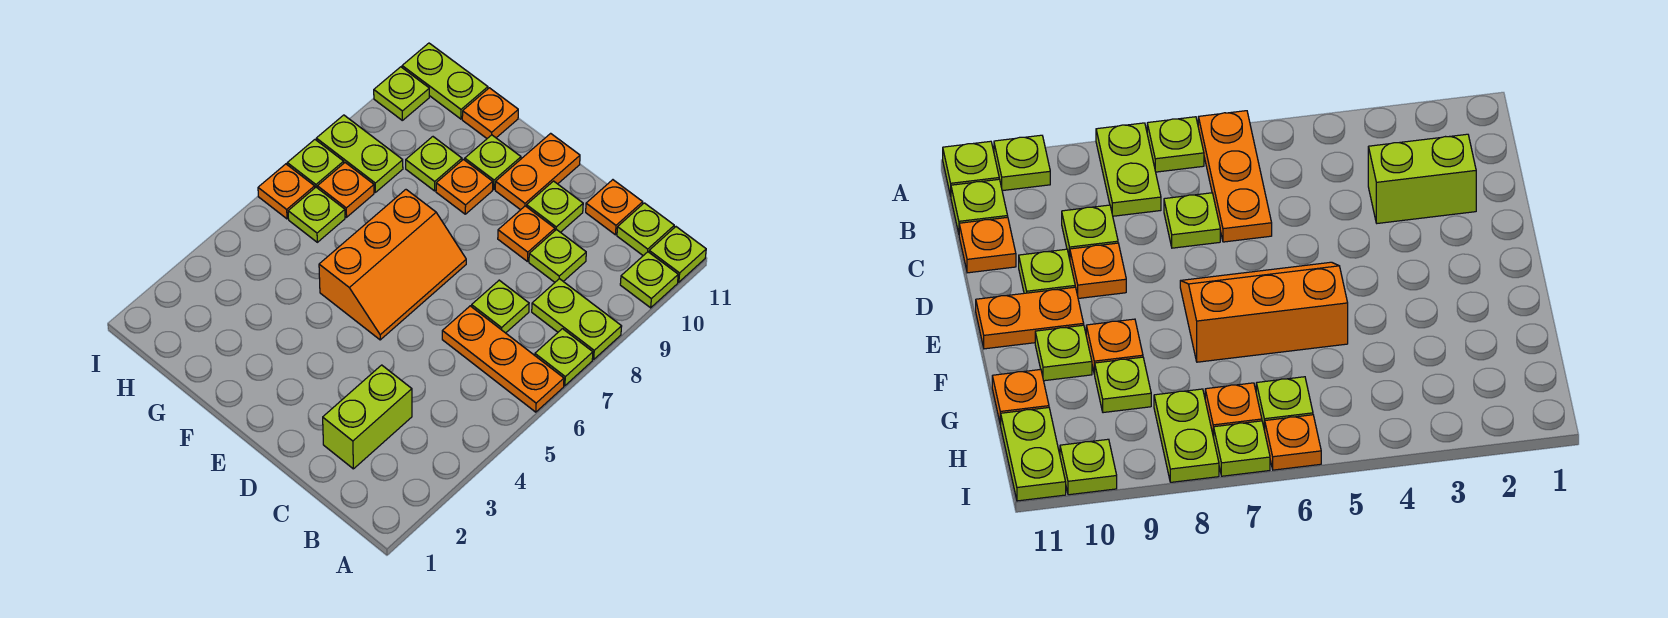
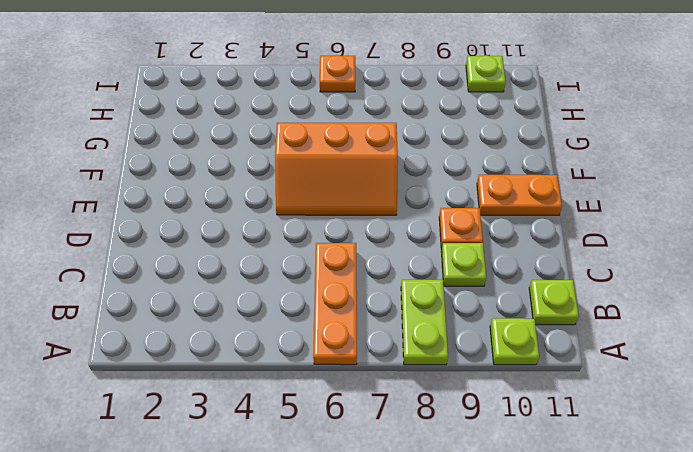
none -> lime 1x1 plate [535,329,593,386]
none -> lime 1x1 plate [649,227,706,282]
none -> lime 1x2 brick [323,365,412,469]

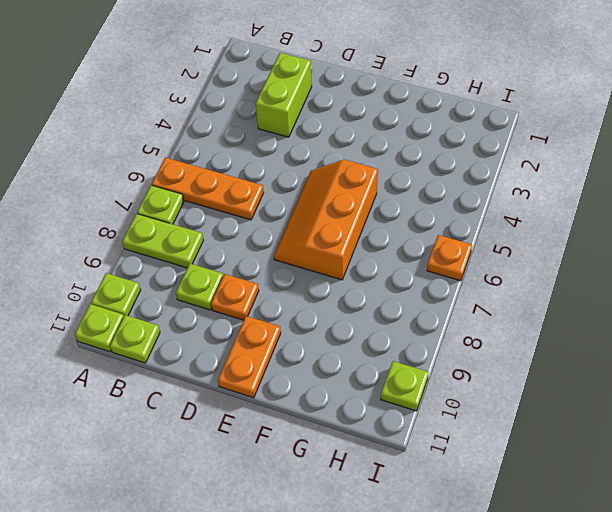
none -> lime 1x1 plate [472,280,529,333]
none -> orange 1x1 plate [586,180,643,235]
none -> lime 1x1 plate [527,181,583,232]

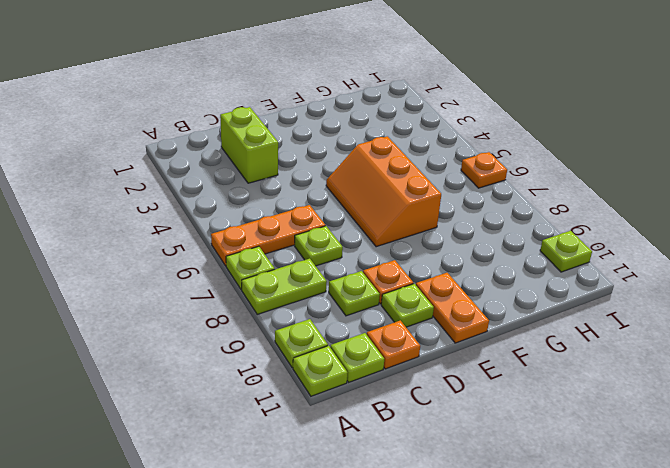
none -> orange 1x1 plate [436,159,493,214]
none -> lime 1x1 plate [465,135,521,189]
none -> lime 1x1 plate [406,137,462,191]

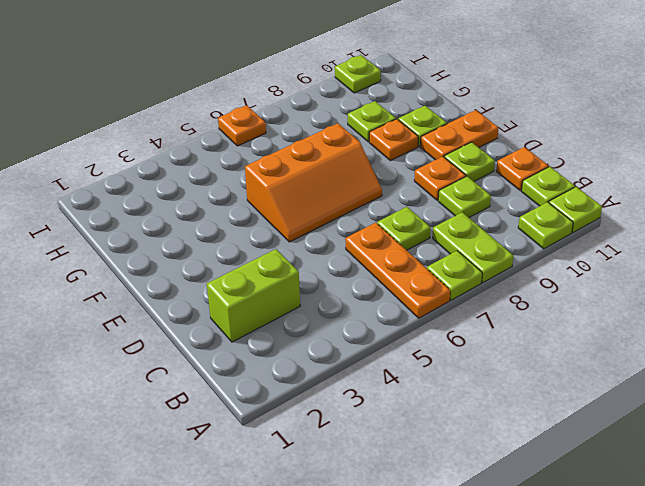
none -> orange 1x1 plate [462,88,518,138]
none -> lime 1x1 plate [288,187,345,242]
none -> orange 1x1 plate [317,163,374,217]

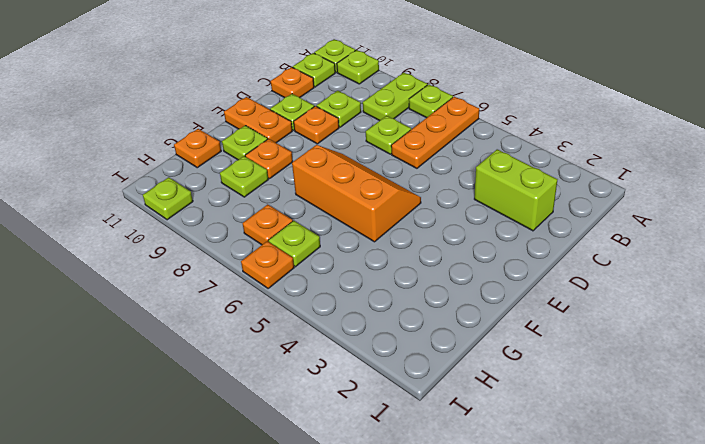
none -> lime 1x2 plate [316,115,403,192]
none -> lime 1x2 plate [402,43,488,119]
none -> lime 1x1 plate [287,140,344,187]

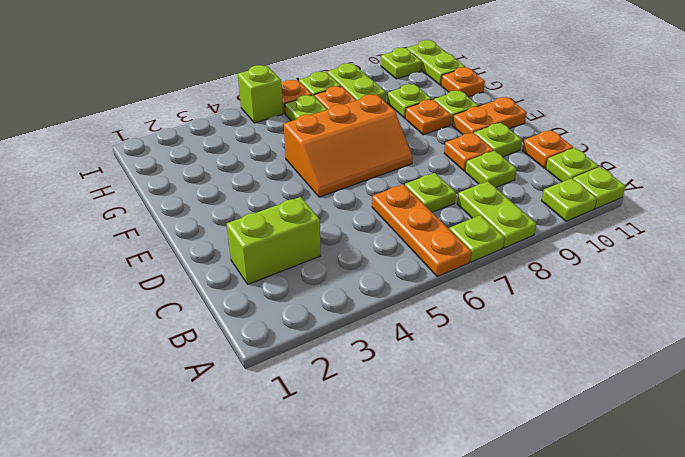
lime 1x1 brick [238,65,283,123] -> none

